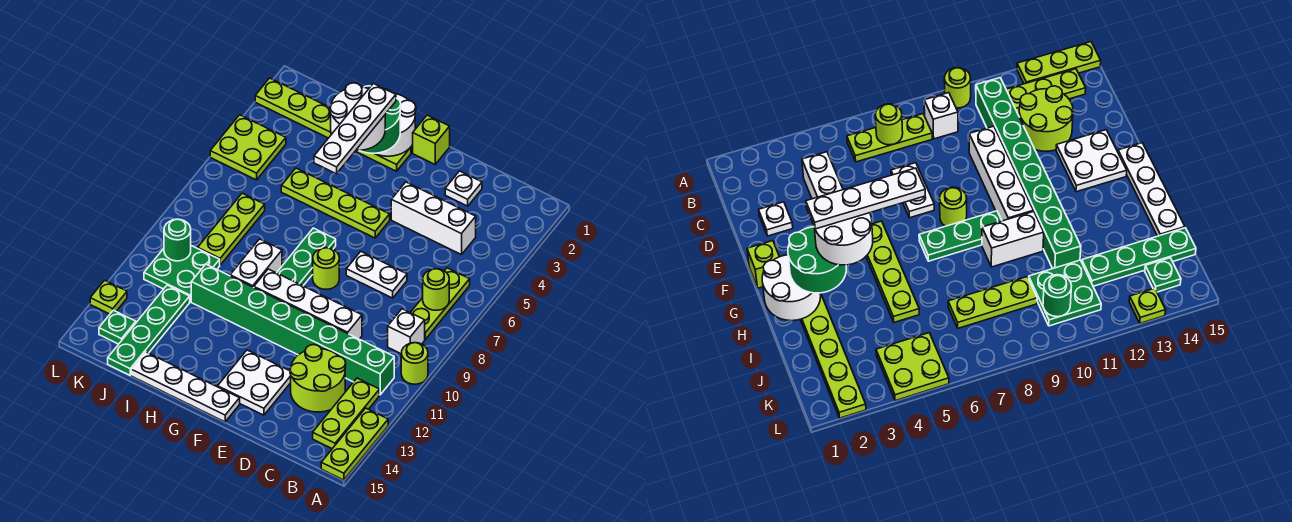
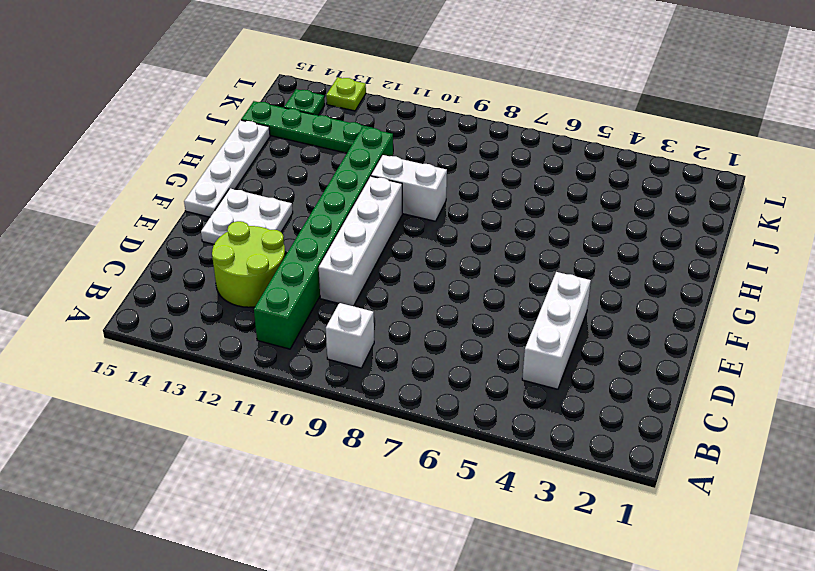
none -> lime 1x1 round brick [401,343,428,384]
none -> lime 1x3 plate [321,408,388,480]
none -> lime 1x3 plate [410,268,470,340]
none -> lime 1x3 plate [313,378,379,449]

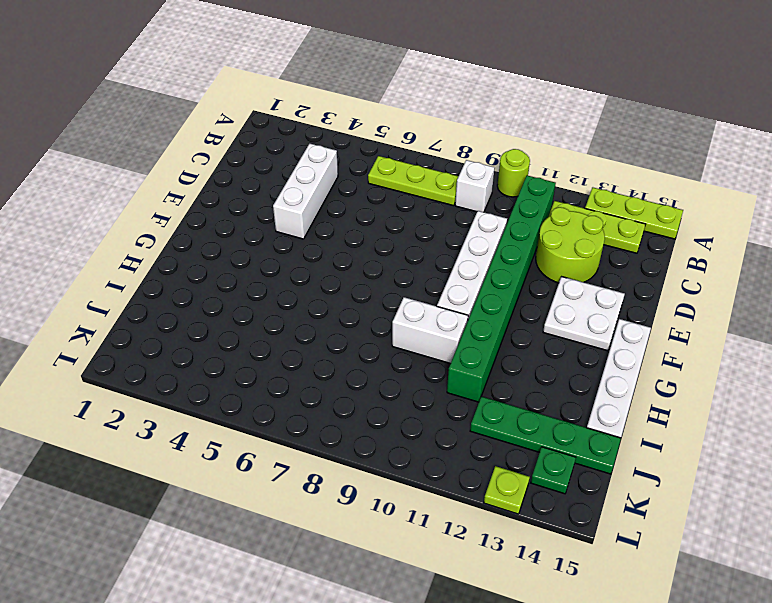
none -> white 1x1 plate [445,171,482,206]
none -> white 1x2 plate [346,252,407,298]
none -> lime 1x1 brick [413,115,450,164]
none -> lime 1x4 plate [281,168,390,238]

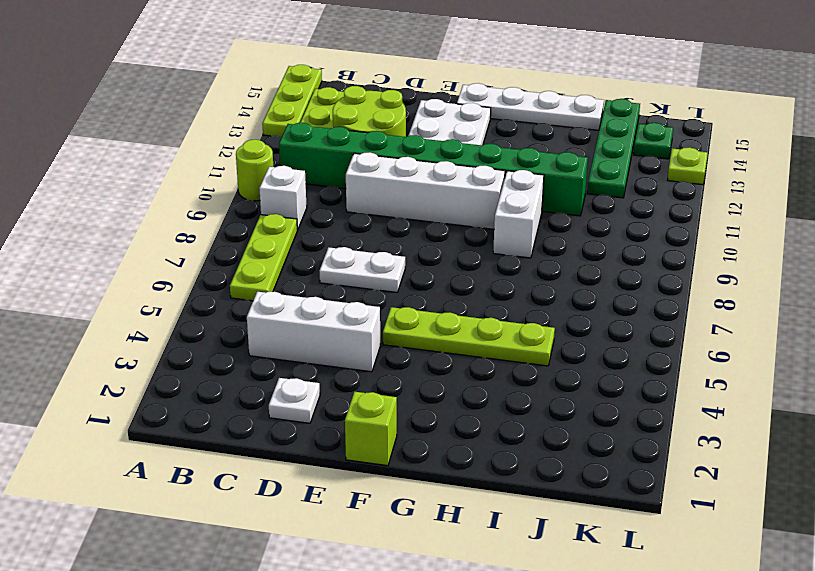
none -> lime 1x1 round brick [313,248,339,289]
none -> lime 1x6 plate [255,78,411,171]
none -> green 1x3 plate [277,228,336,286]
none -> lime 1x3 plate [198,193,265,265]

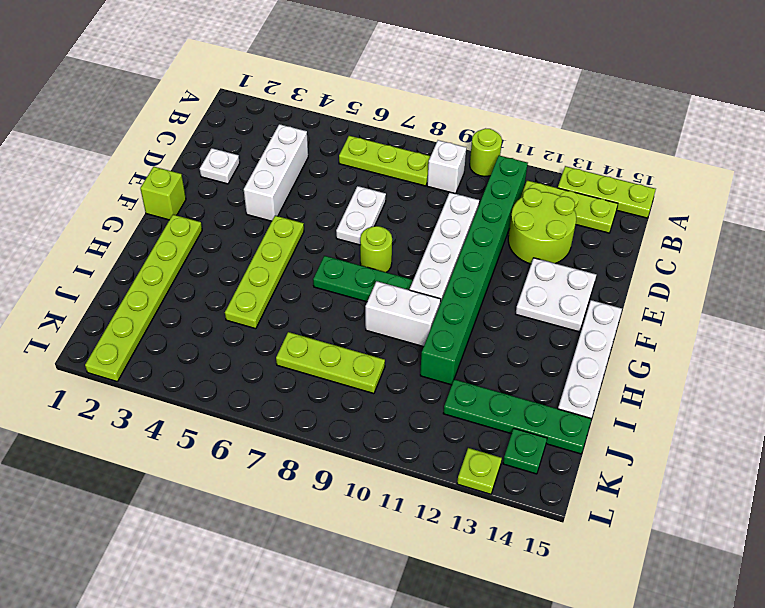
none -> green 2x2 plate [144,246,220,302]
none -> lime 2x2 plate [210,115,286,180]
none -> lime 1x1 round brick [423,269,449,310]
none -> white 2x2 round brick [375,89,416,156]

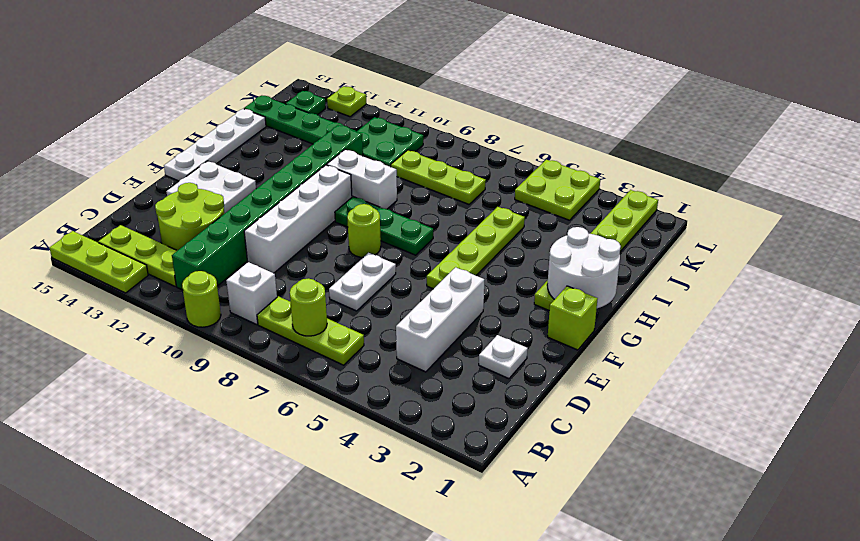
none -> green 1x1 round brick [164,219,191,261]
none -> green 2x2 round brick [360,86,401,154]
none -> white 2x2 round brick [330,83,385,150]
none -> white 1x4 plate [314,84,396,174]

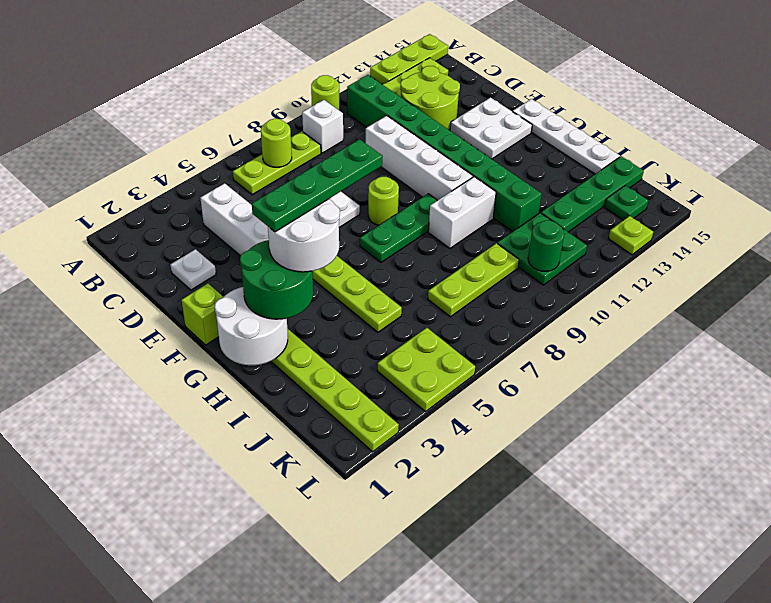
green 1x4 plate [252,139,382,232] -> white 1x4 plate [314,84,396,174]

